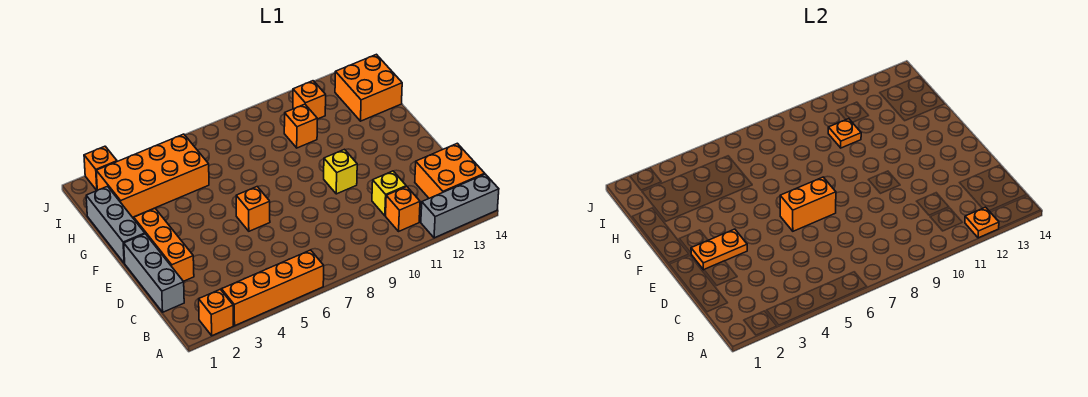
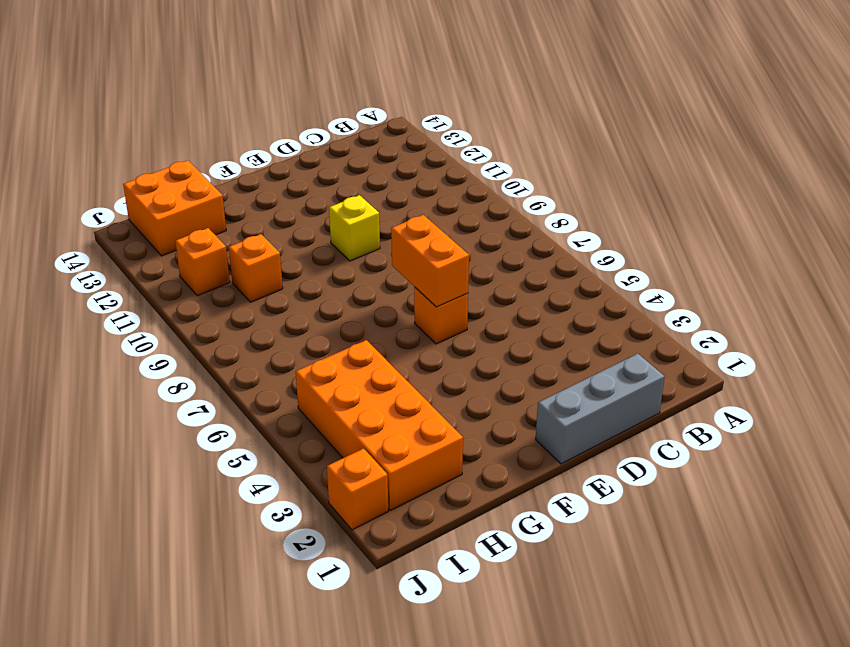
none -> orange 1x1 brick [199,289,233,336]
none -> orange 1x4 brick [222,250,324,326]
none -> grey 1x3 brick [421,174,499,238]

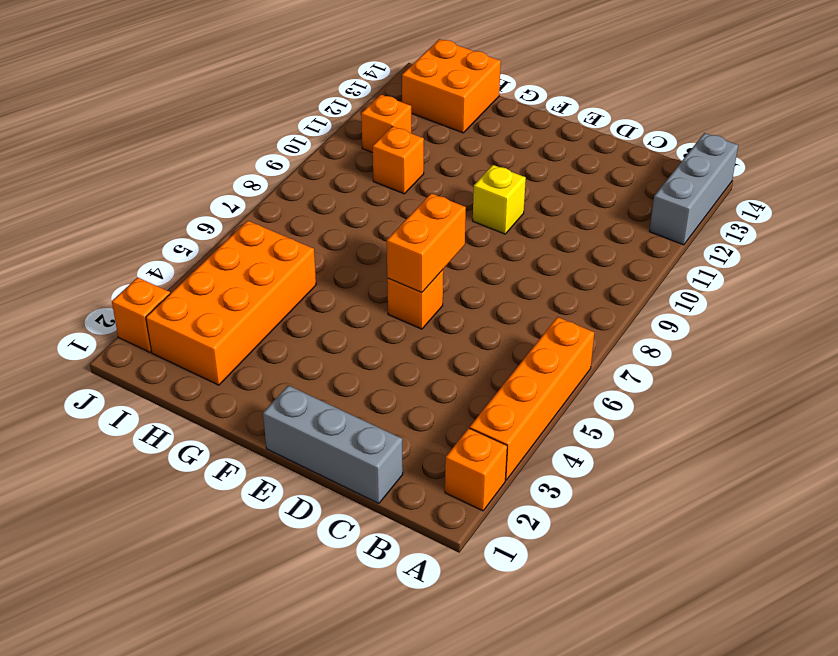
none -> orange 1x1 brick [386,186,420,231]
none -> orange 2x2 brick [415,143,485,198]
none -> yellow 1x1 brick [372,171,406,216]

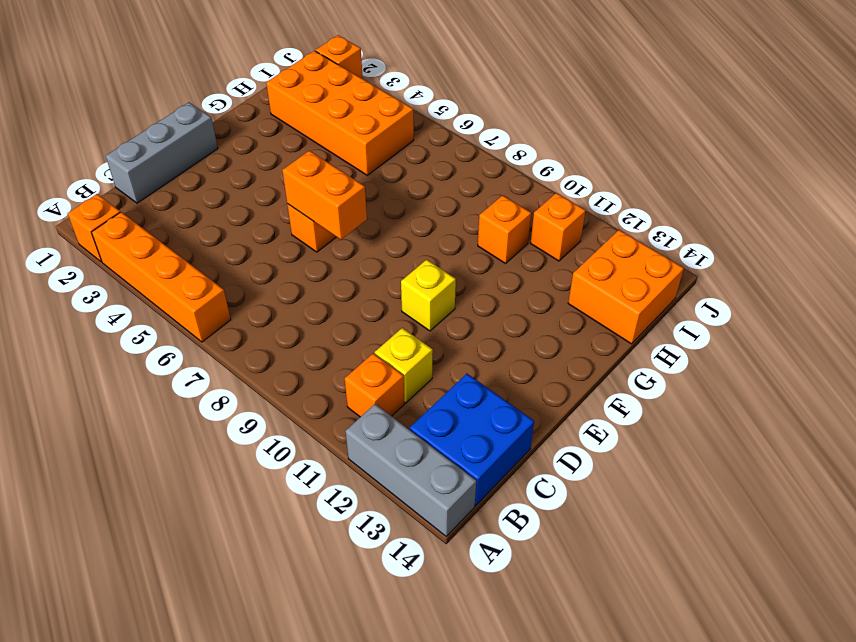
blue 2x2 brick [410,374,534,506] -> orange 2x2 brick [415,143,485,198]
none -> orange 1x3 brick [134,208,194,281]
none -> grey 1x3 brick [86,186,145,263]
none -> orange 1x1 plate [965,207,999,238]

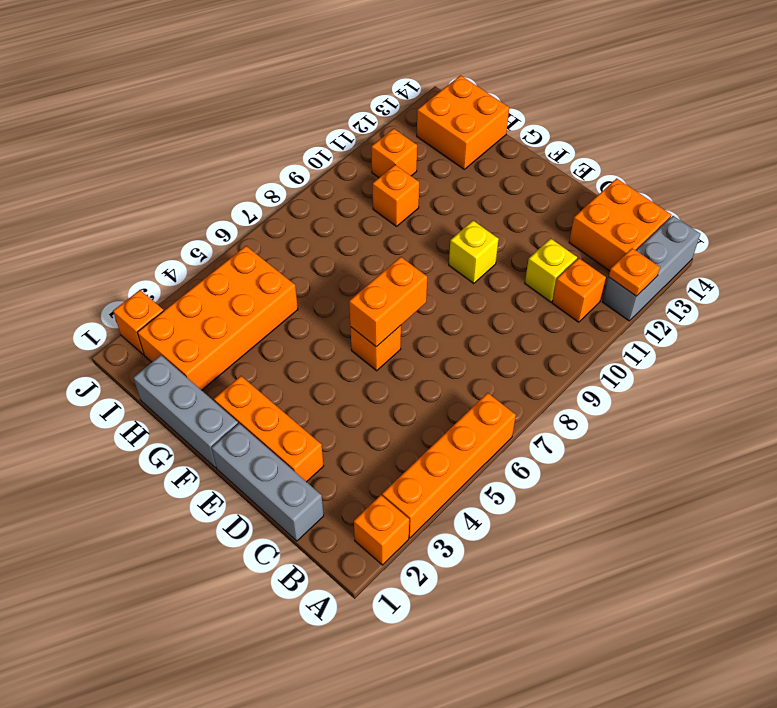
none -> orange 1x2 plate [691,229,747,270]
none -> orange 1x1 plate [828,119,861,148]

